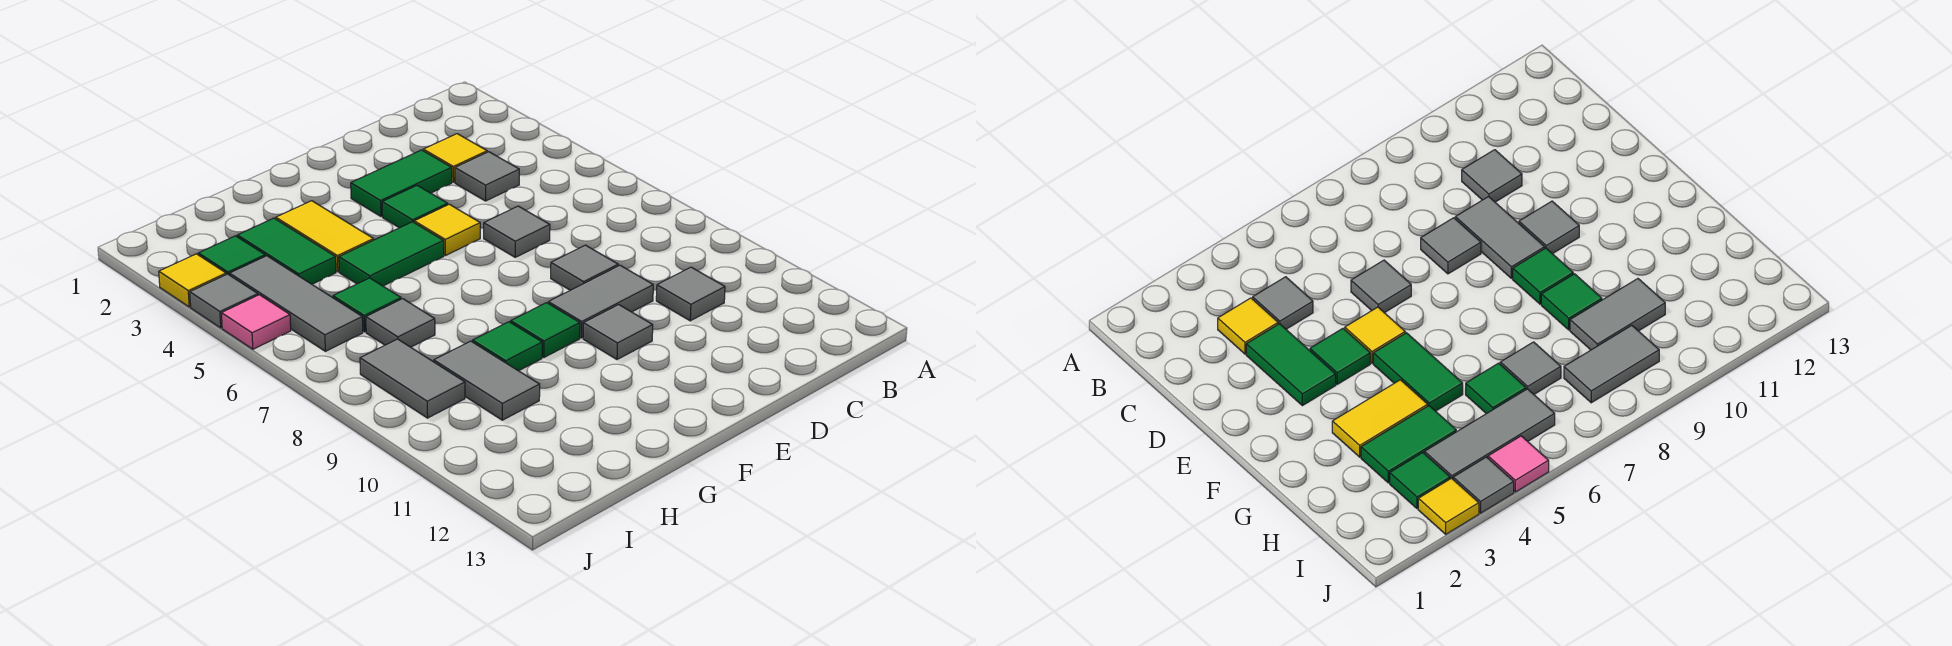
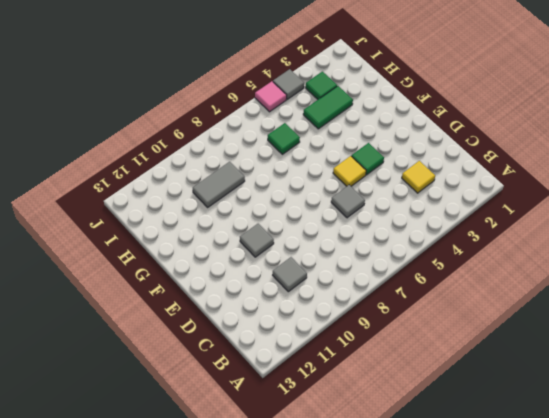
none -> grey 1x1 tile [455,152,519,201]
none -> green 1x2 tile [351,150,452,216]
none -> grey 1x1 tile [551,245,618,290]

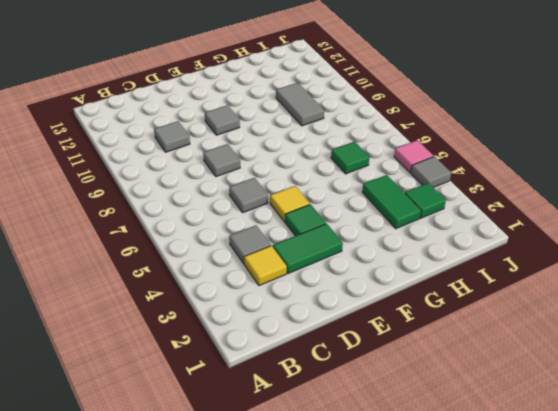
none -> grey 1x2 tile [548,265,653,338]
none -> green 1x2 tile [339,222,444,286]
none -> green 1x1 tile [511,303,580,357]

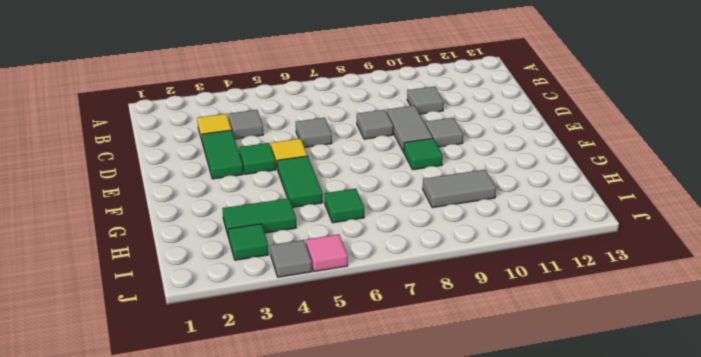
none -> yellow 1x2 tile [276,201,374,272]
none -> green 1x1 tile [473,322,542,371]
none -> grey 1x1 tile [366,299,435,347]

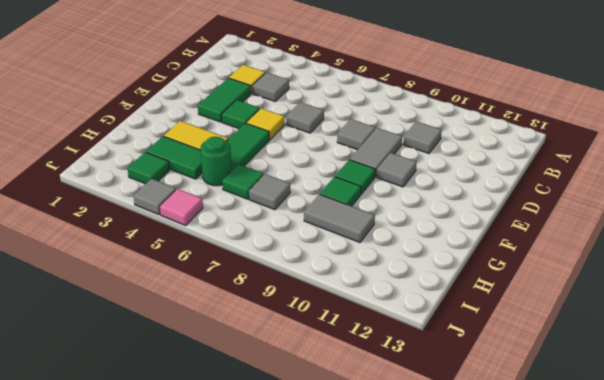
green 1x1 round brick [200,137,232,186] -> none
none -> grey 1x3 tile [230,256,363,351]
none -> grey 1x2 tile [360,339,465,418]
none -> yellow 1x1 tile [159,254,226,307]

